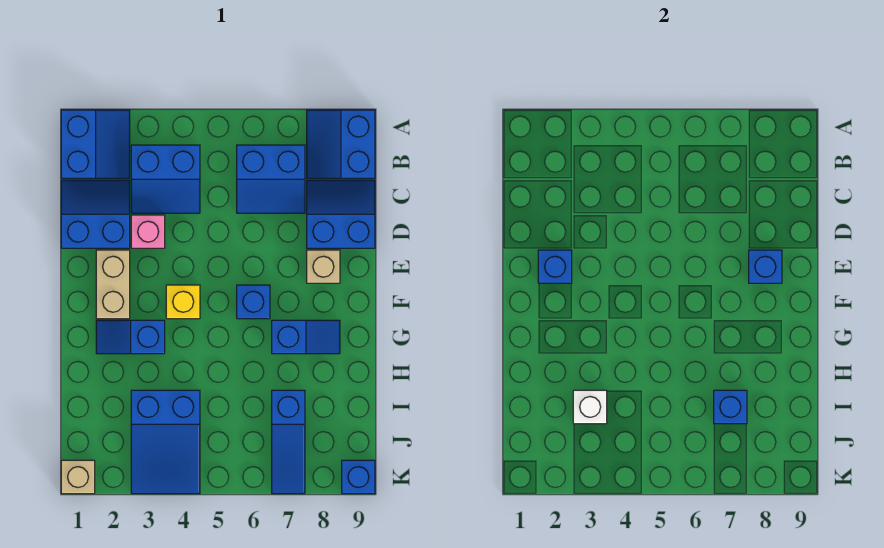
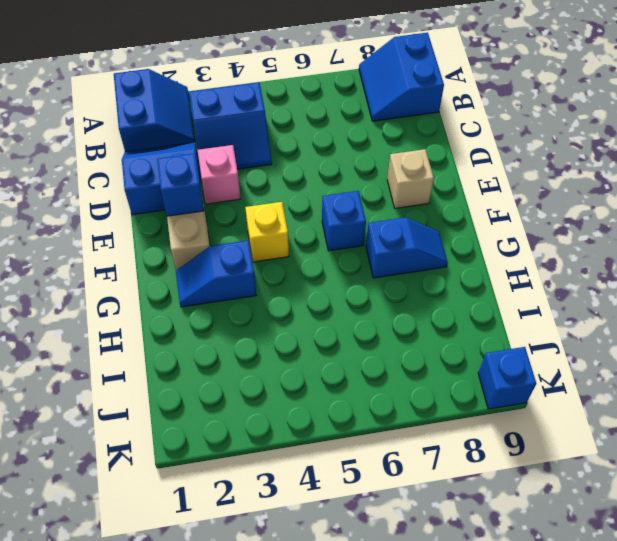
none -> blue 2x2 slope [237,145,305,213]
none -> blue 2x2 slope [307,180,375,248]
none -> blue 2x3 slope [131,390,200,494]

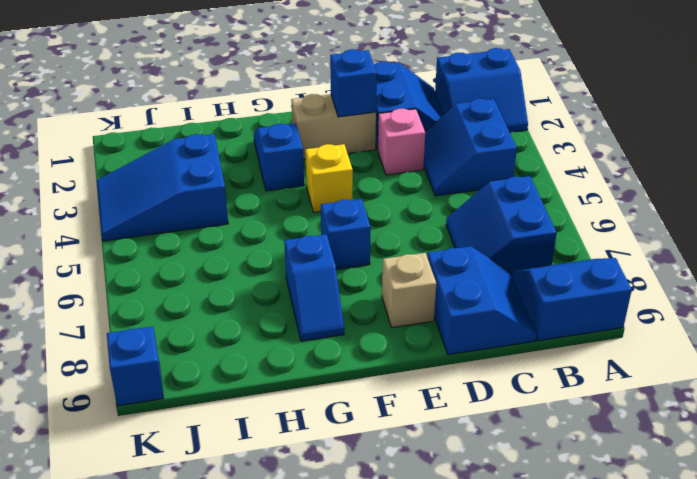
none -> blue 1x3 slope [272,390,305,494]
none -> tan 1x1 brick [61,460,95,494]
none -> blue 1x1 brick [749,250,782,283]

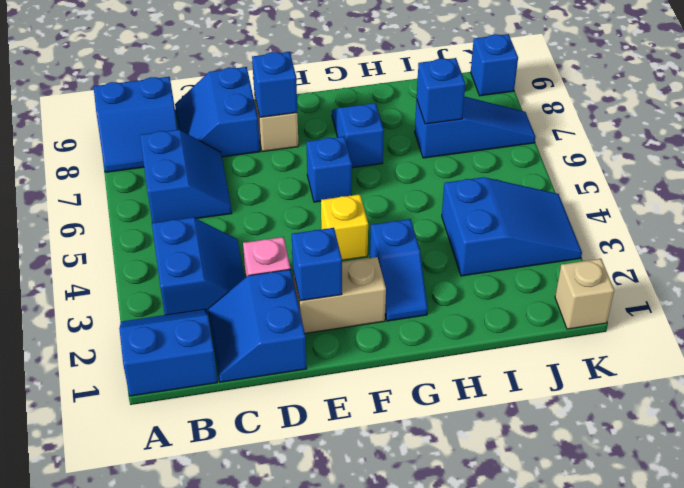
none -> white 1x1 brick [573,390,607,424]

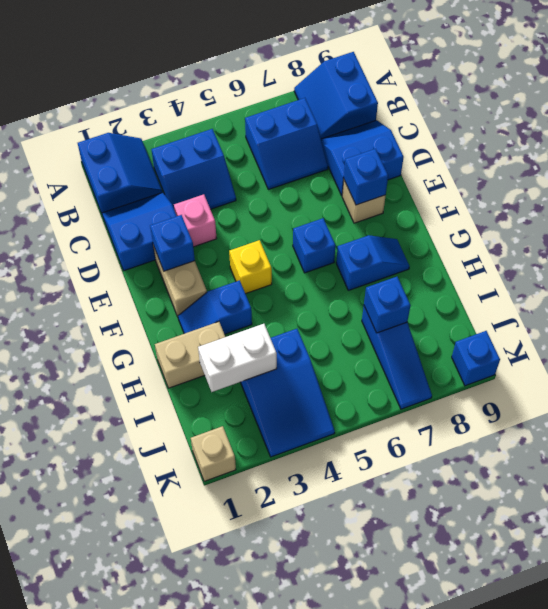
tan 1x2 brick [155,322,225,388] -> none
white 1x2 brick [198,324,277,392] -> white 1x1 brick [573,390,607,424]

